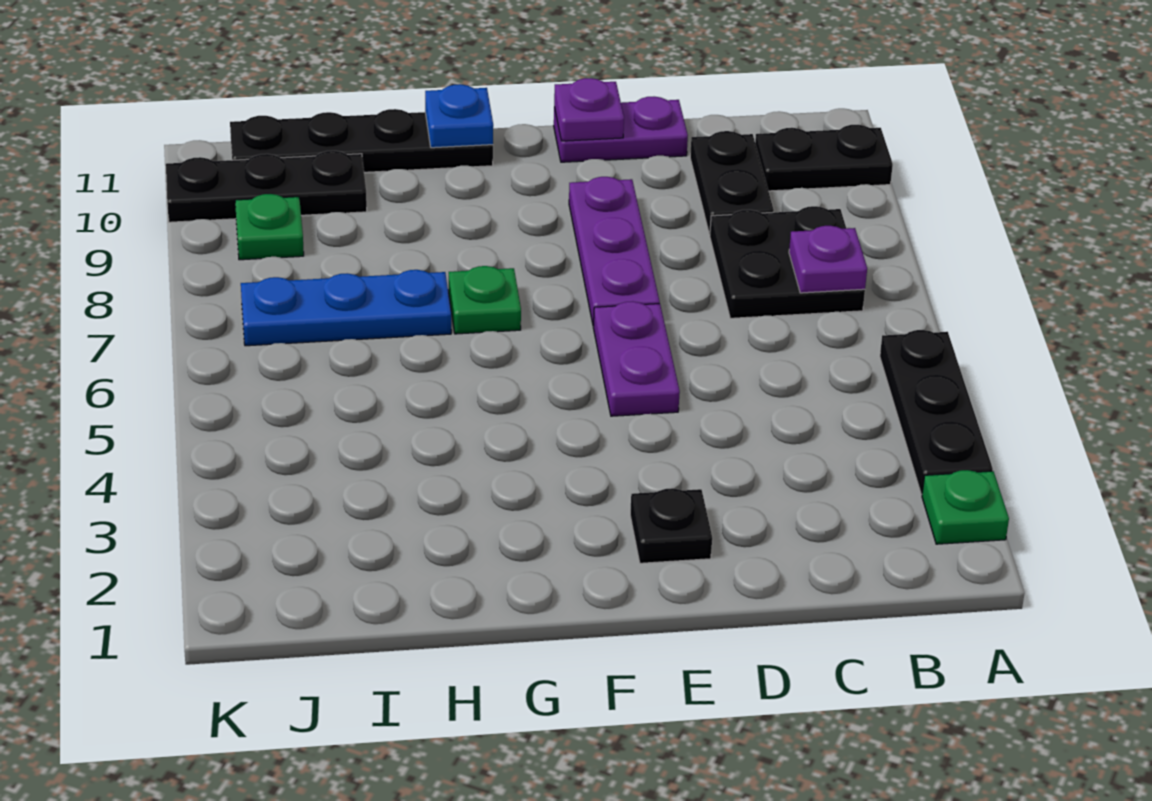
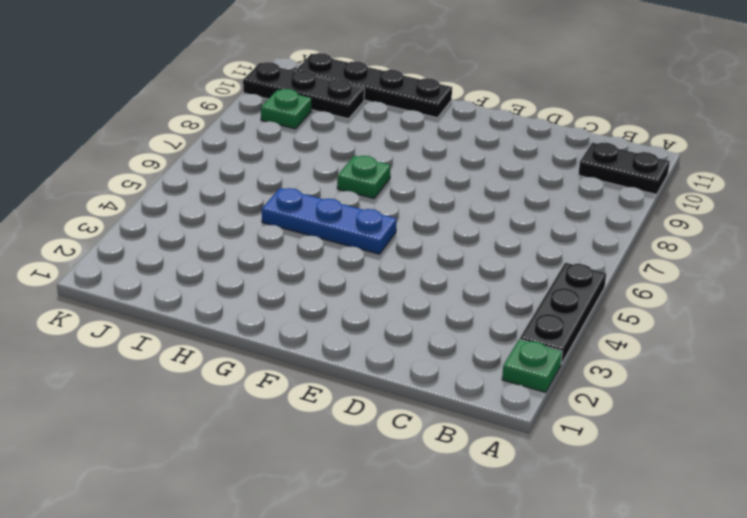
blue 1x3 plate [262,188,397,254] -> blue 1x3 plate moved to [241,270,451,346]
none -> black 2x2 plate [710,206,865,318]
none -> black 1x2 plate [690,131,774,234]
none -> purple 1x2 plate [554,97,688,162]

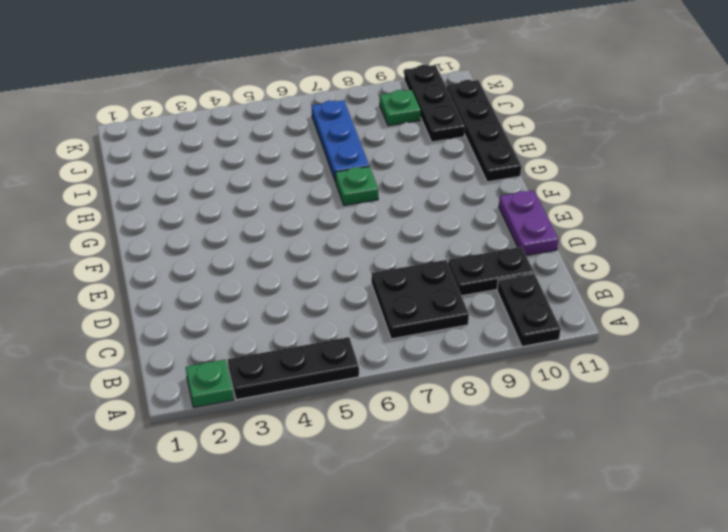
none -> black 1x1 plate [630,488,712,563]
none -> purple 1x2 plate [593,301,680,416]
none -> purple 1x3 plate [569,177,660,326]

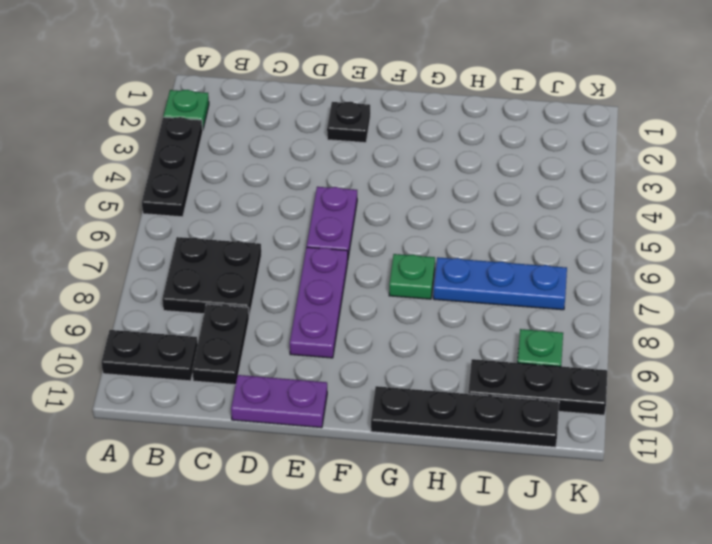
none -> purple 1x1 plate [789,226,867,293]
none -> purple 1x1 plate [554,78,624,141]
none -> blue 1x1 plate [425,84,493,148]

